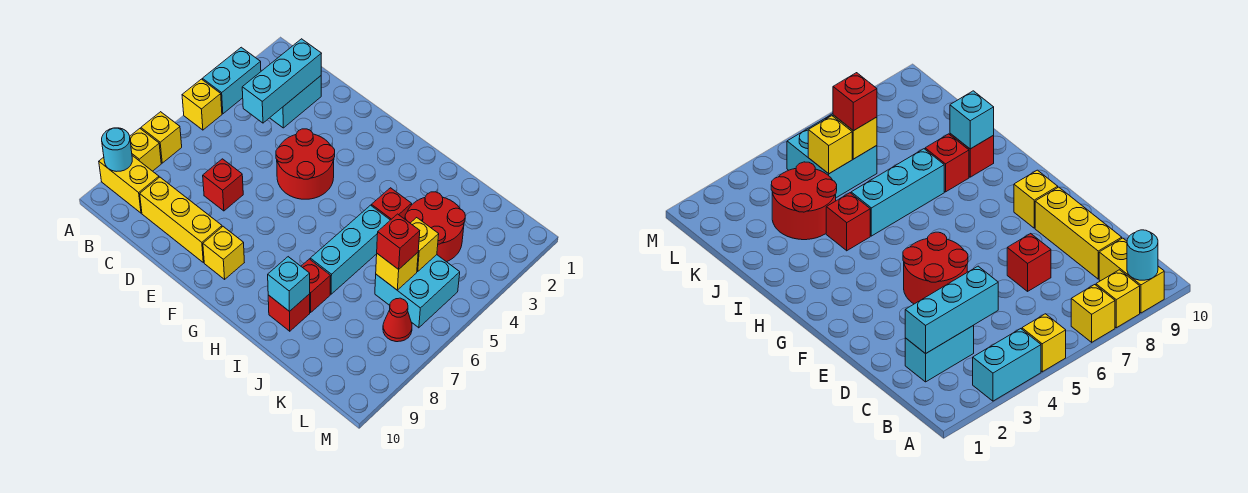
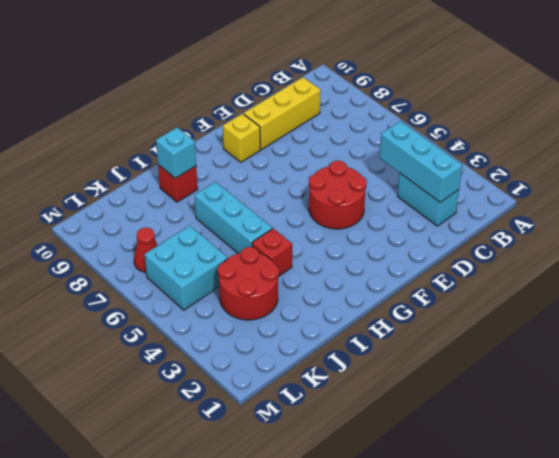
none -> cyan 1x2 brick [202,47,261,114]
none -> yellow 1x1 brick [182,79,222,130]
none -> yellow 1x1 brick [141,112,182,163]

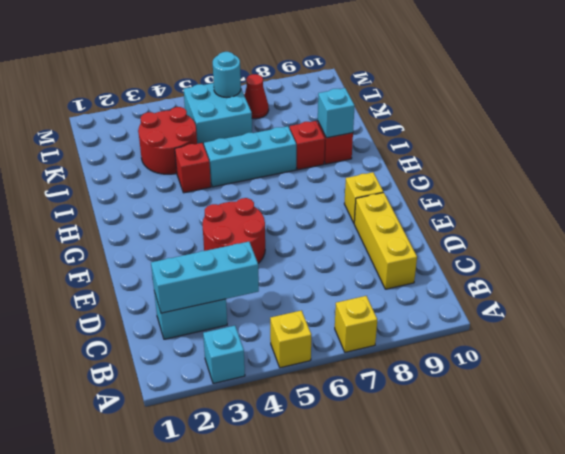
cyan 1x1 brick [203,326,245,384] -> cyan 1x2 brick [202,47,261,114]
cyan 1x1 round brick [213,52,241,98] -> cyan 1x1 round brick moved to [102,128,132,172]
none -> yellow 1x1 brick [130,129,161,171]
none -> yellow 1x2 brick [99,156,159,213]
none -> red 1x1 brick [203,159,243,211]

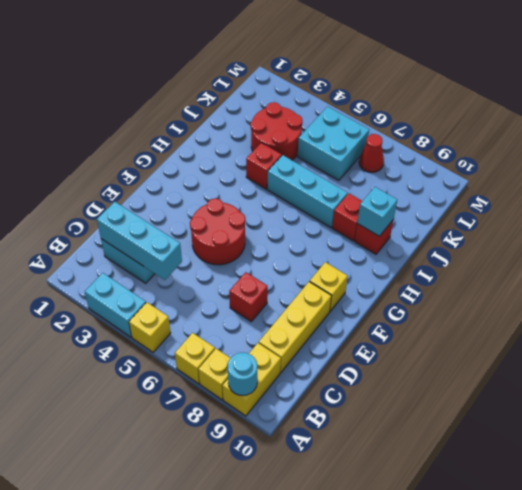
none -> yellow 1x1 brick [410,218,439,271]
none -> yellow 1x1 brick [376,253,418,290]
none -> red 1x1 brick [377,214,420,269]

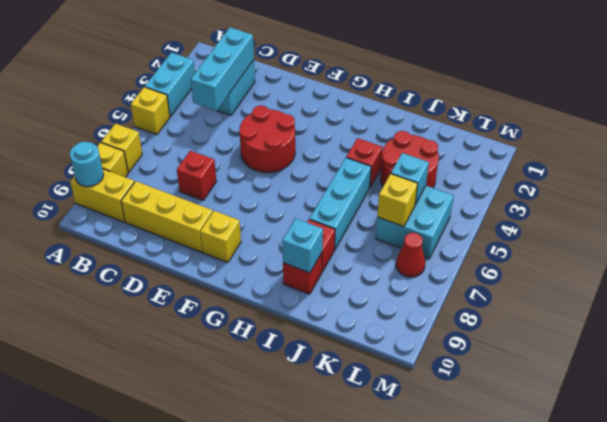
cyan 1x1 brick [391,153,429,205] -> yellow 1x1 brick [410,218,439,271]
none -> red 1x1 brick [377,214,420,269]

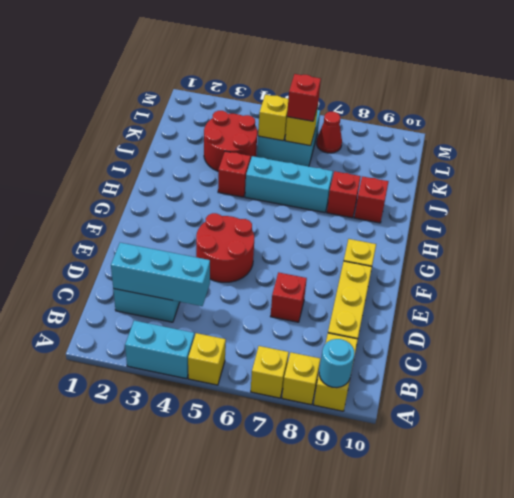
none -> cyan 1x1 brick [268,257,310,311]

